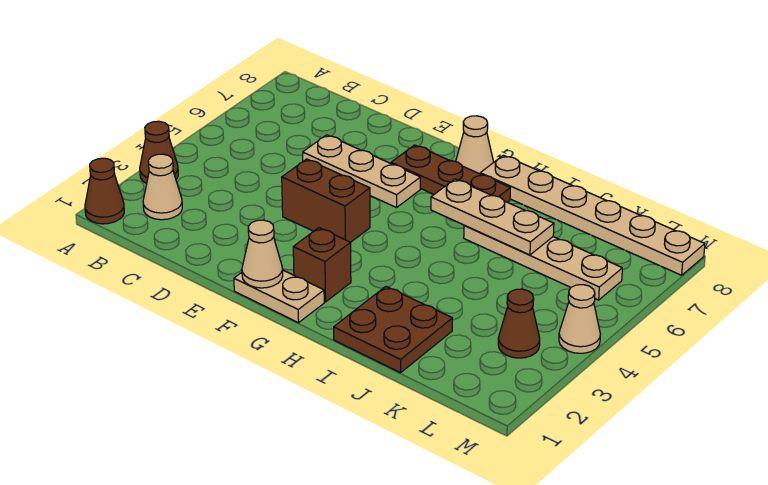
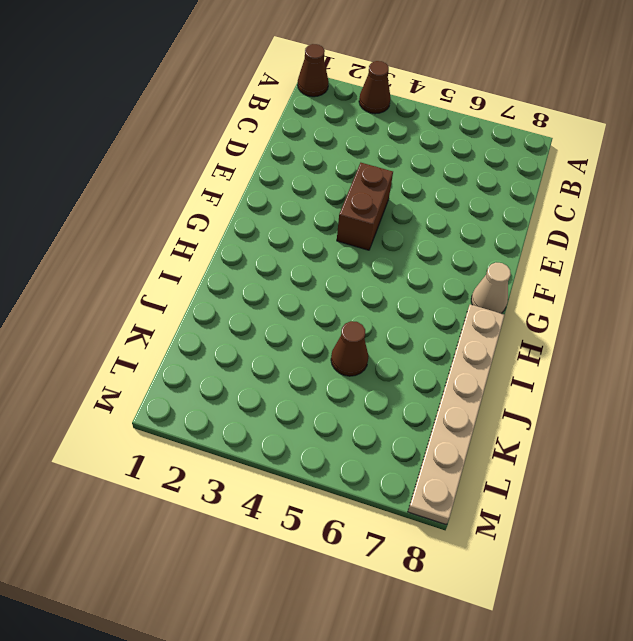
brown 1x1 cone [331,321,369,376] -> brown 1x1 cone moved to [498,289,540,358]
none -> tan 1x1 cone [143,154,182,220]
none -> tan 1x3 plate [303,135,420,208]
none -> tan 1x2 plate [234,270,324,323]

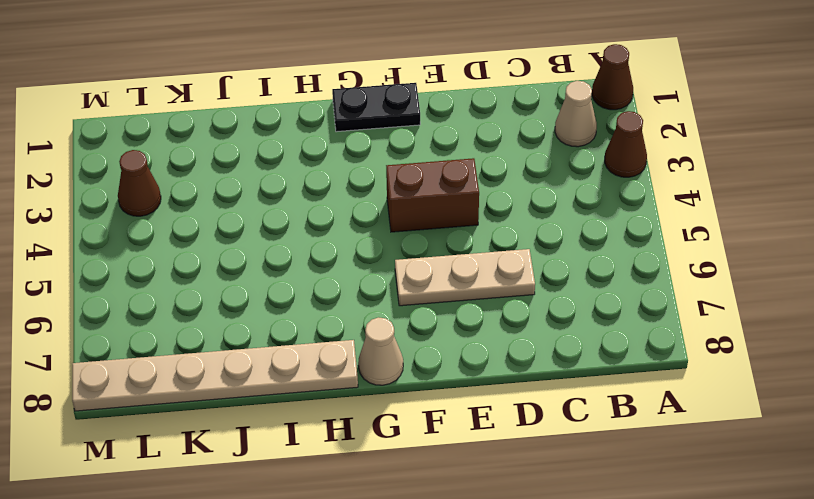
black 1x2 plate [332,83,420,132] -> tan 1x2 plate [234,270,324,323]
none -> brown 1x3 plate [391,145,510,202]
none -> brown 1x1 brick [293,228,351,302]
none -> brown 2x2 plate [334,287,452,373]

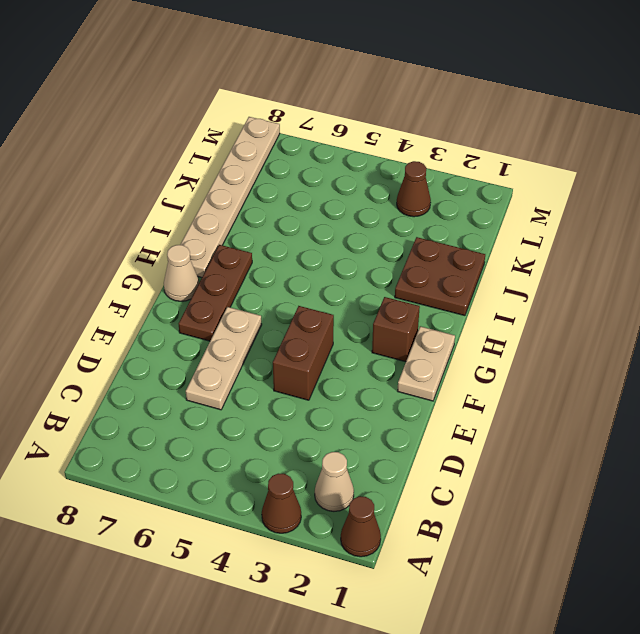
none -> tan 1x4 plate [464,225,622,300]
none -> tan 1x1 cone [559,285,600,353]
none -> tan 1x1 cone [242,220,283,288]

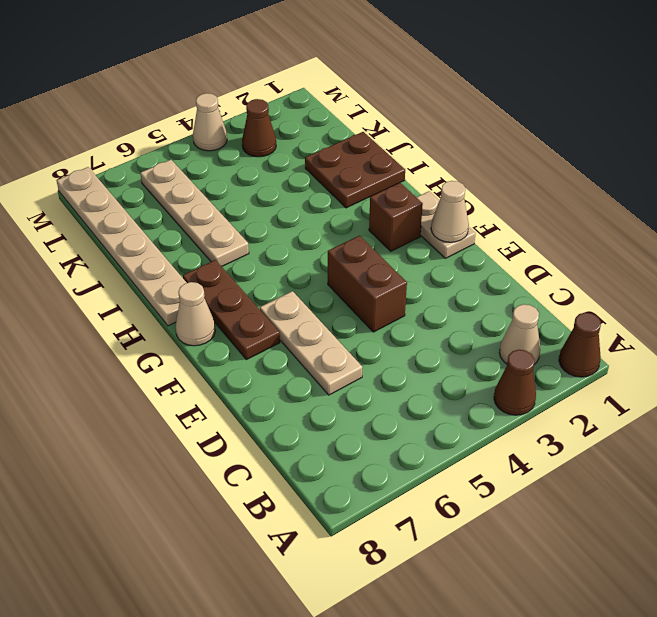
none -> tan 1x3 plate [431,179,554,255]

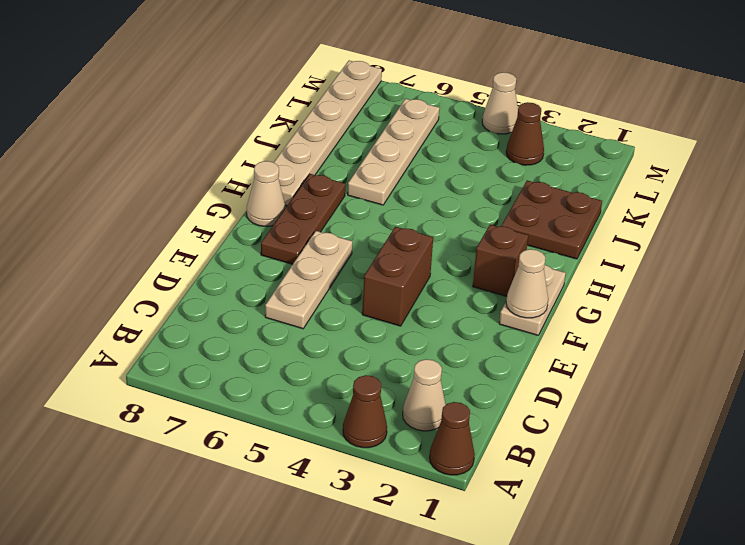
none -> tan 1x3 plate [431,179,554,255]

